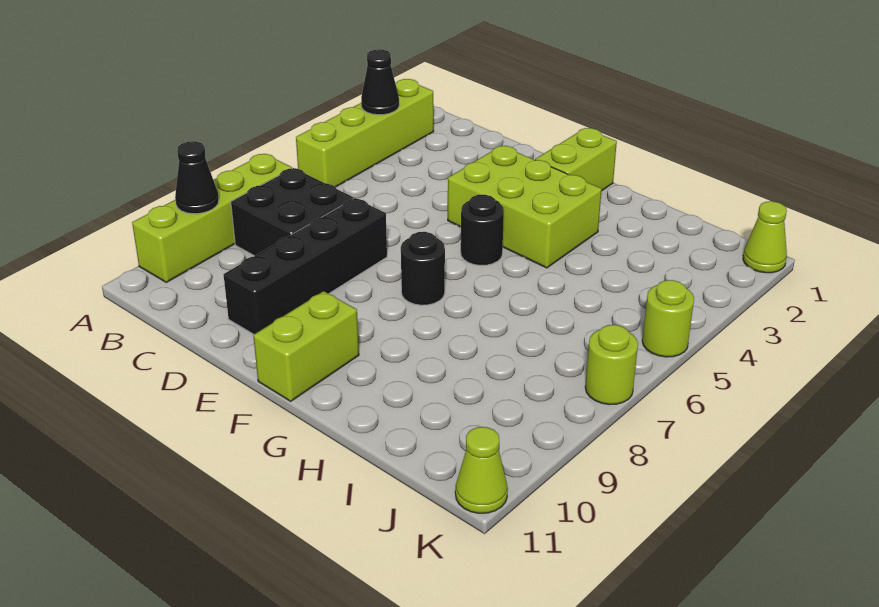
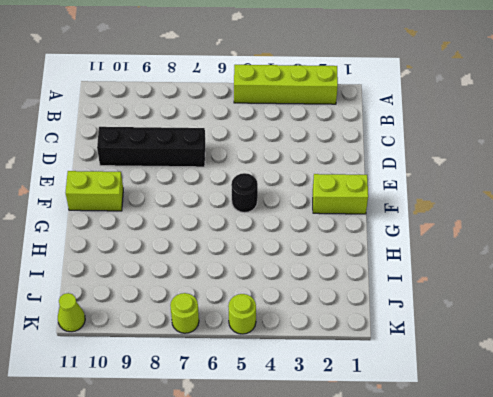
none -> lime 1x4 brick [132,154,292,282]
none -> black 2x2 brick [231,168,354,256]
none -> lime 2x3 brick [448,146,602,268]

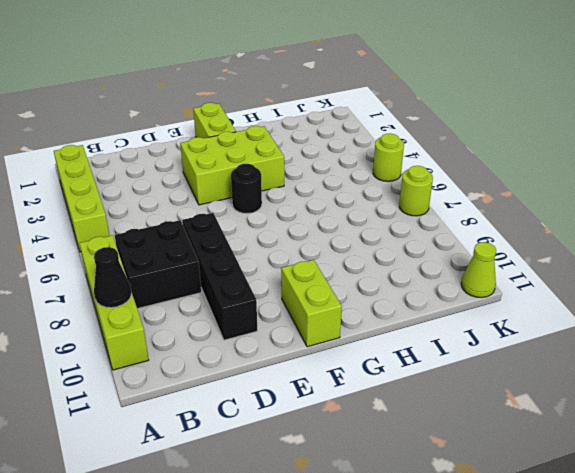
none -> black 1x1 round brick [401,232,445,305]
none -> lime 1x1 cone [743,201,787,273]
none -> black 1x1 cone [361,49,399,115]

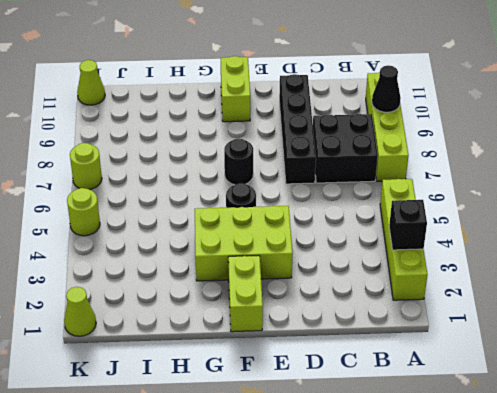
black 1x1 brick [389,200,427,250] -> black 1x1 cone [361,49,399,115]

